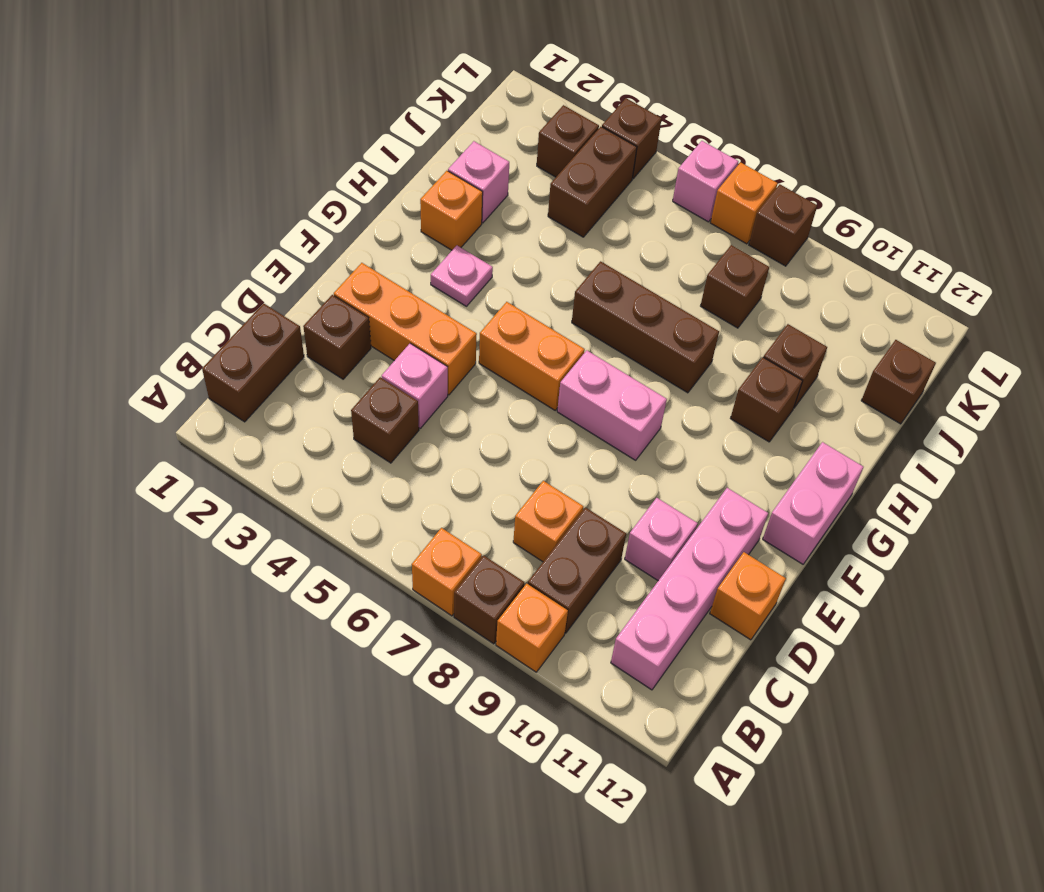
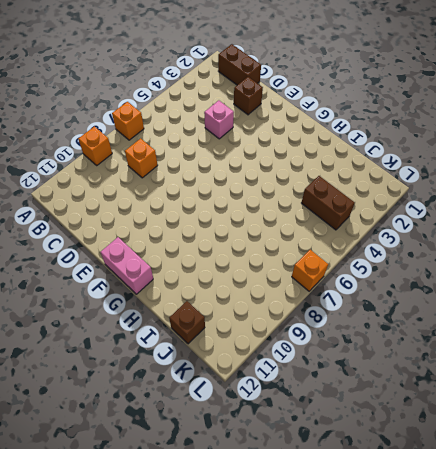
none -> brown 1x1 brick [454,556,524,644]
none -> brown 1x2 brick [528,508,626,633]
none -> pink 1x4 brick [611,488,768,690]
none -> brown 1x1 brick [351,377,419,463]

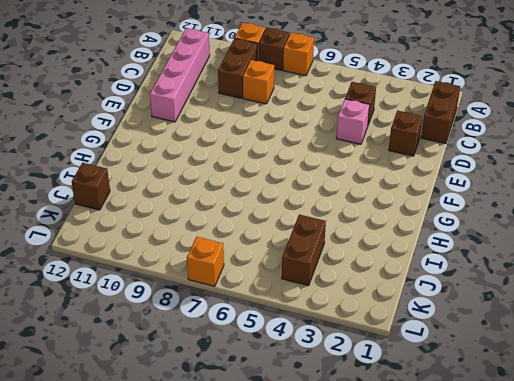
none -> pink 1x1 brick [625,498,698,581]
none -> orange 1x1 brick [710,552,786,640]
none -> orange 1x3 brick [334,263,477,395]
none -> orange 1x2 brick [479,302,585,410]

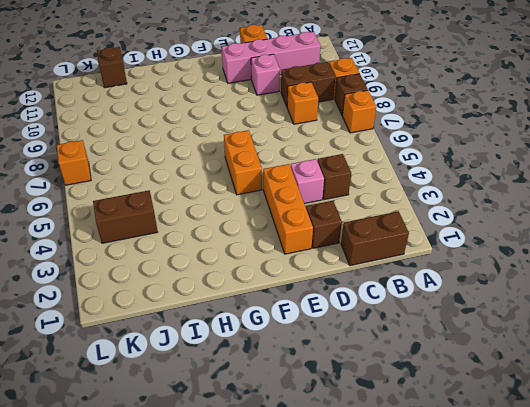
none -> pink 1x2 brick [557,350,667,460]
none -> pink 1x2 brick [763,442,863,564]
none -> pink 1x1 plate [431,246,493,306]
none -> orange 1x1 brick [420,171,483,250]

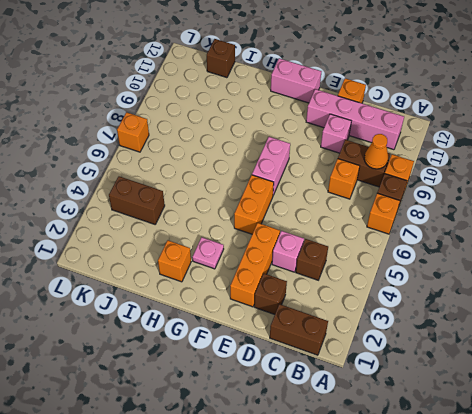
orange 1x1 cone [364,134,388,169] -> none
none -> brown 1x3 brick [572,261,719,393]
none -> brown 1x1 brick [730,357,802,442]
none -> pink 1x1 brick [448,141,509,223]
none -> brown 1x1 brick [764,324,827,408]

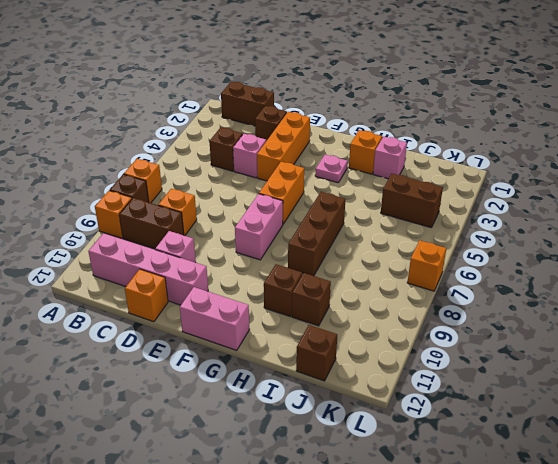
none -> brown 1x1 brick [701,245,769,328]
none -> brown 1x1 brick [537,105,599,177]
none -> brown 1x1 brick [602,98,662,179]
none -> pink 1x1 brick [673,141,738,222]

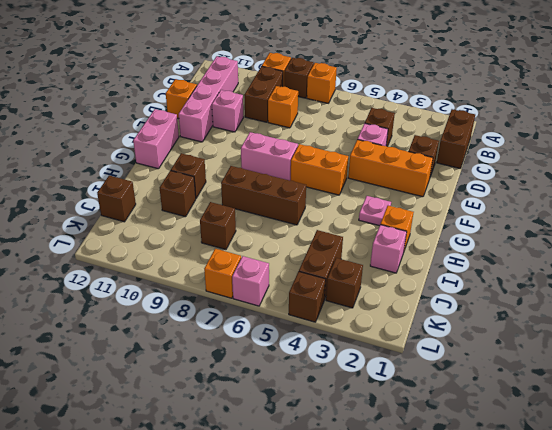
none -> brown 1x1 brick [749,184,817,266]

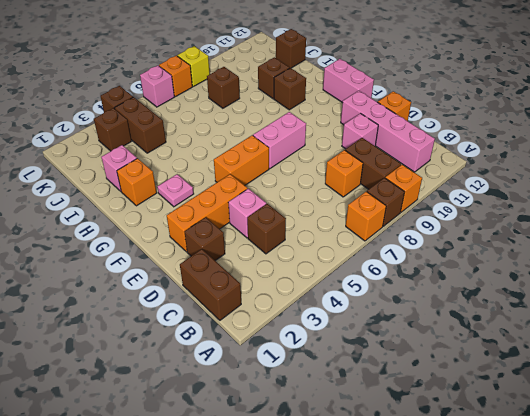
yellow 1x1 brick [177,46,210,86] -> brown 1x1 brick [749,184,817,266]
none -> brown 1x3 brick [572,261,719,393]

